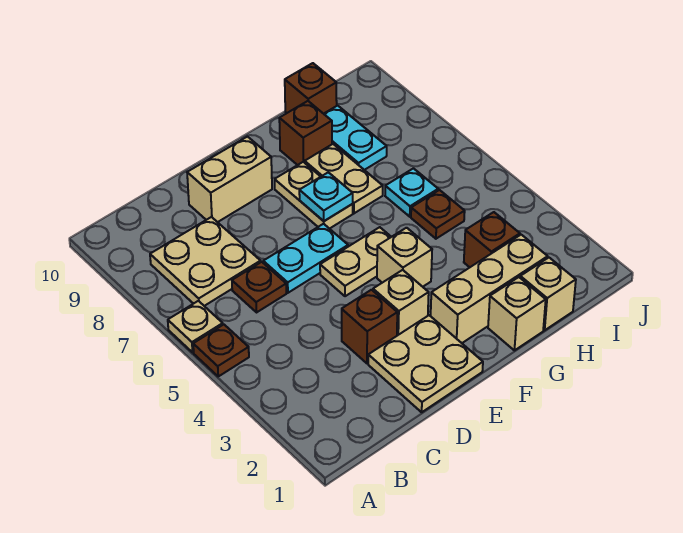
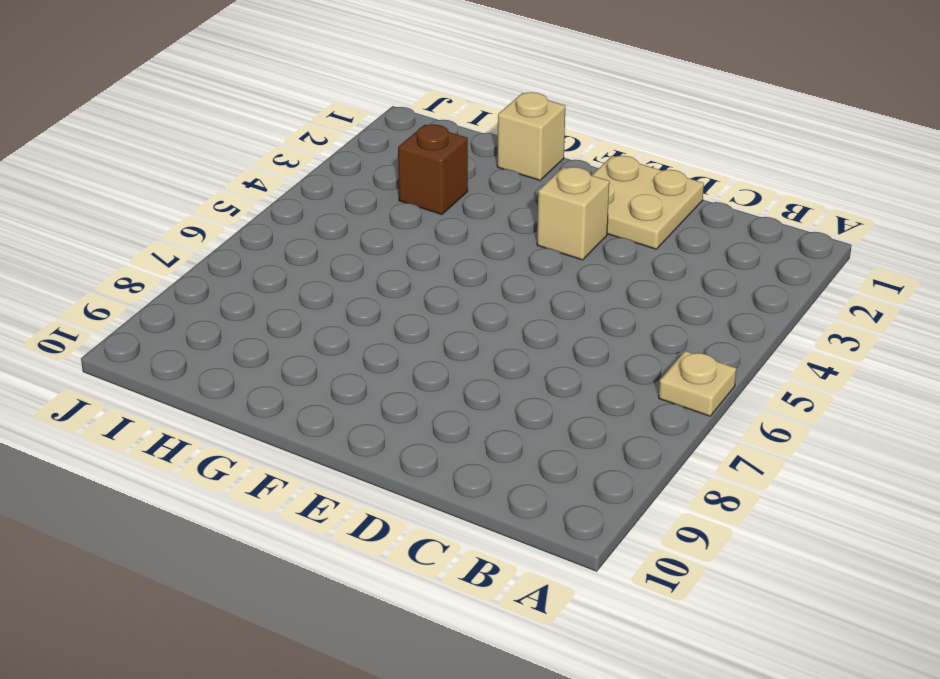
none -> brown 1x1 plate [193,324,249,376]
none -> tan 2x2 plate [150,217,261,306]
none -> brown 1x1 plate [232,262,286,312]

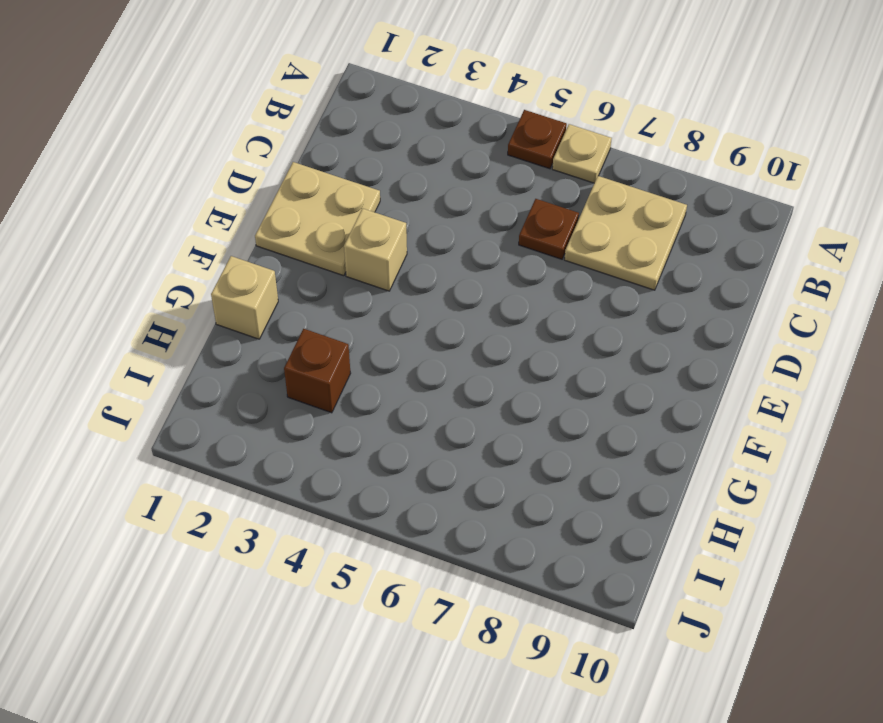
none -> brown 1x1 brick [342,290,397,363]
none -> cyan 1x2 plate [263,224,348,293]
none -> tan 1x2 brick [187,137,272,222]

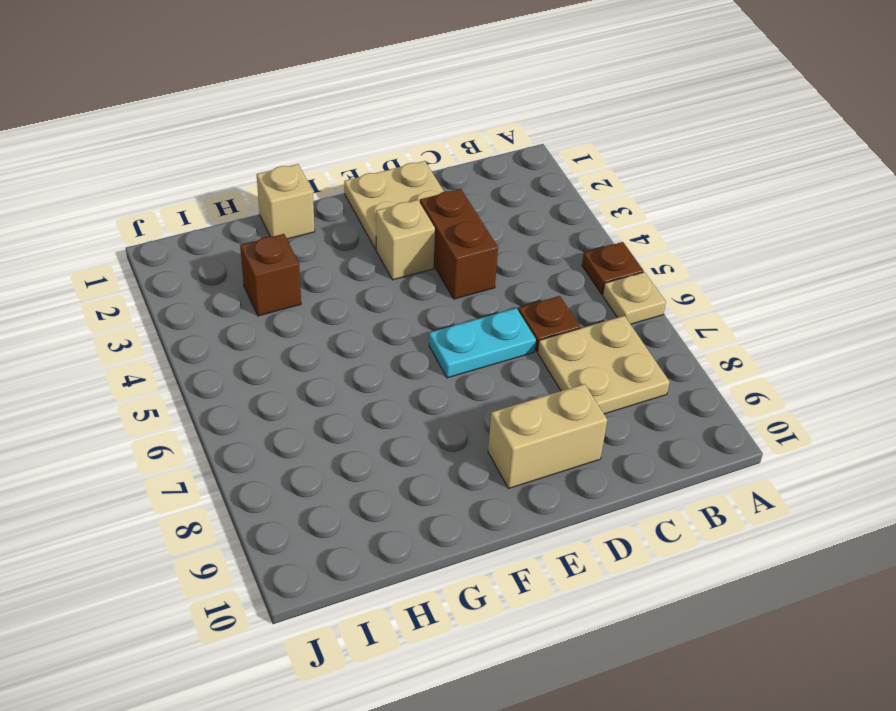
brown 1x2 brick [420,189,498,299] -> brown 1x1 brick [342,290,397,363]
none -> tan 1x2 plate [320,227,391,296]
none -> tan 1x3 brick [431,235,548,343]
none -> tan 1x1 brick [377,228,432,287]

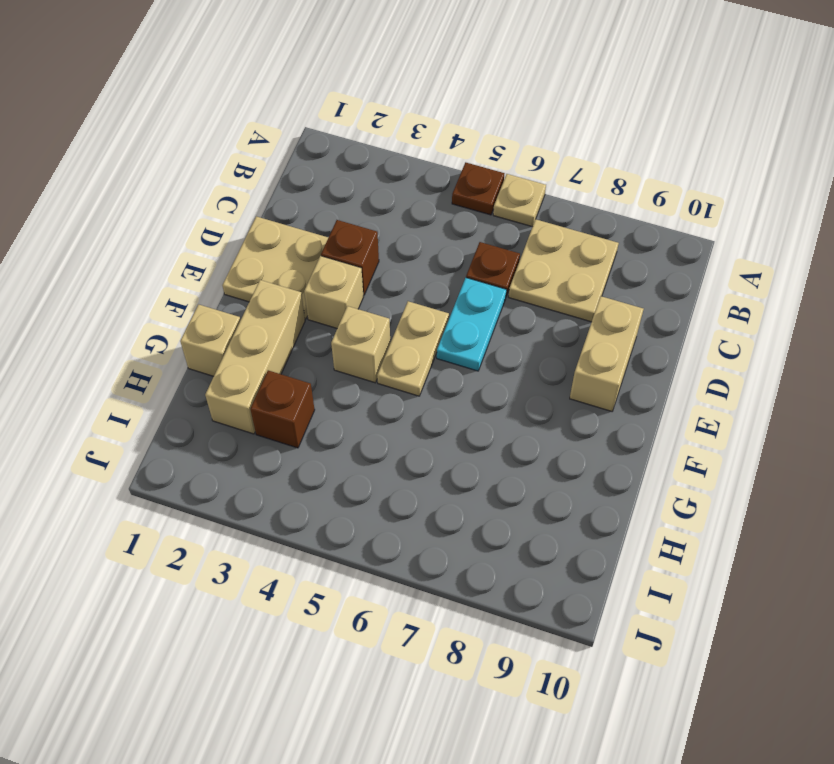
none -> tan 1x2 plate [275,162,353,229]
none -> tan 1x2 plate [305,144,383,213]
none -> brown 1x1 brick [279,101,332,165]

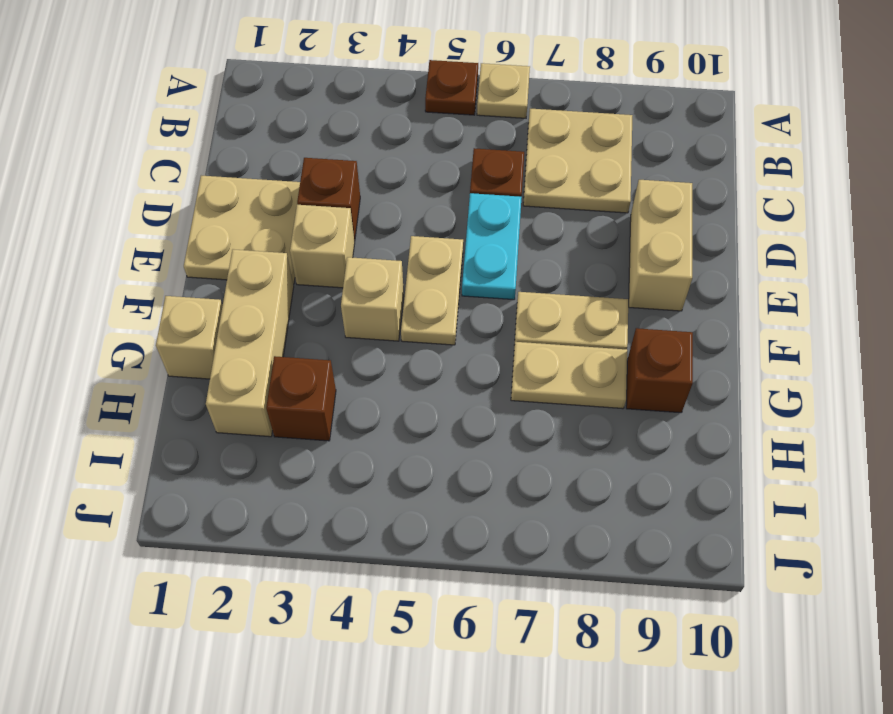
none -> tan 1x1 brick [520,258,576,330]
none -> brown 1x1 plate [411,190,465,239]
none -> cyan 1x1 plate [385,168,438,217]

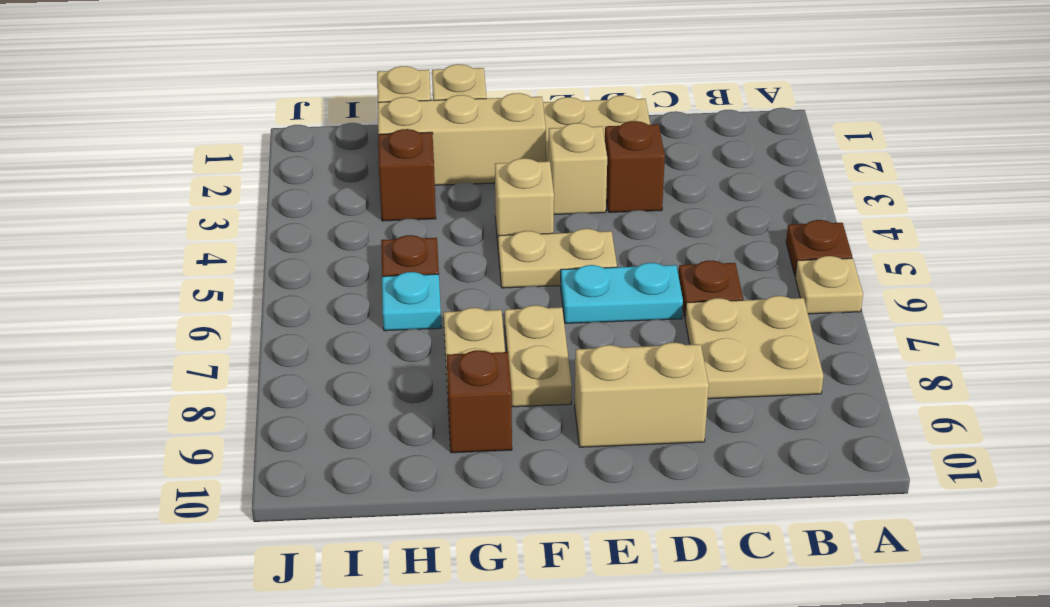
none -> cyan 1x2 plate [324,106,387,170]
none -> brown 1x1 brick [285,63,337,114]
none -> cyan 1x1 plate [299,172,353,221]

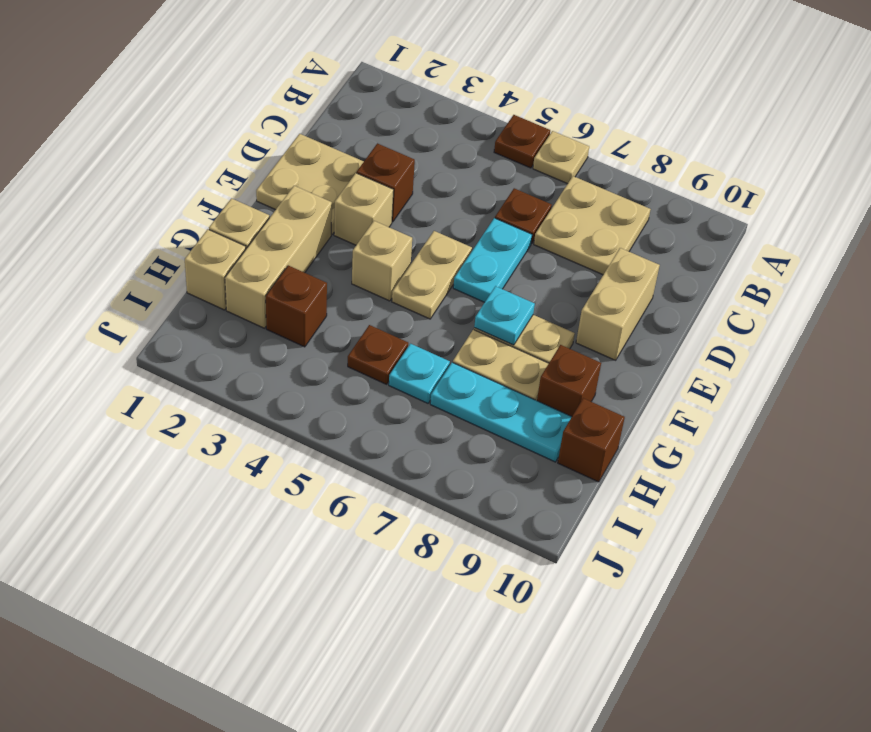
cyan 1x3 plate [430,362,572,462] -> cyan 1x2 plate [324,106,387,170]

